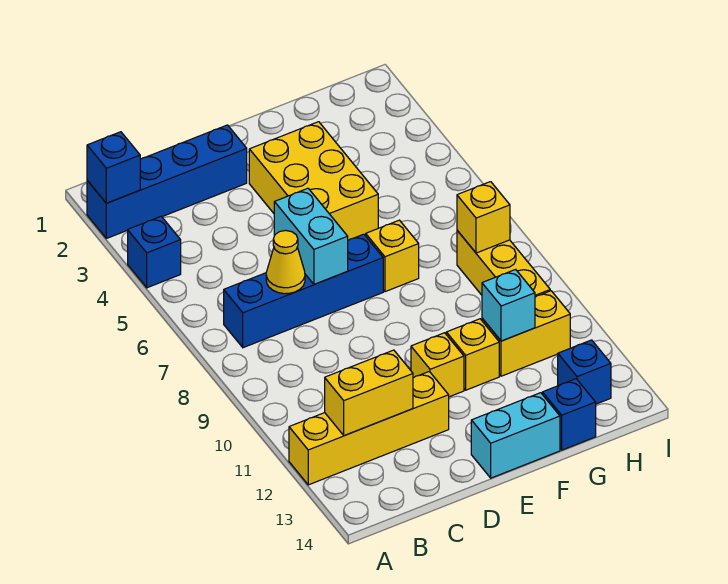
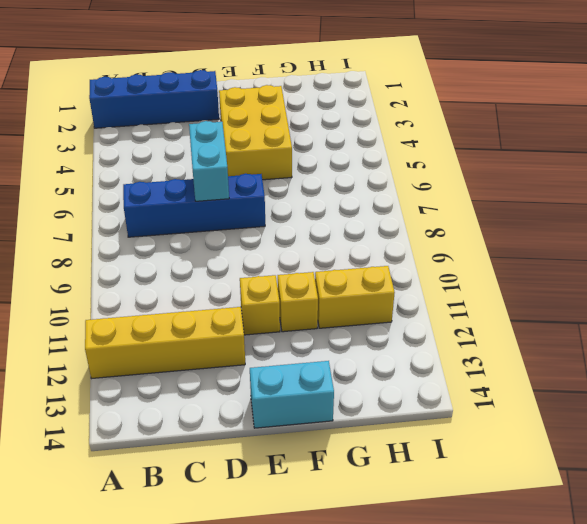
none -> blue 1x1 brick [128,216,181,288]
none -> yellow 1x1 brick [366,220,419,292]
none -> blue 1x1 brick [542,379,596,450]

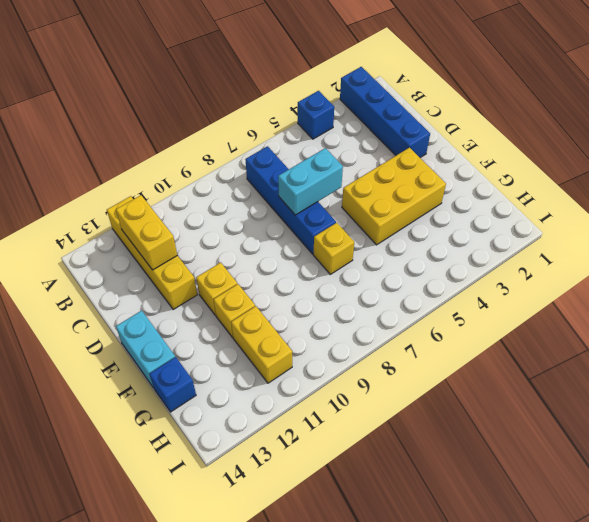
none -> yellow 1x3 brick [457,231,550,297]
none -> blue 1x1 brick [558,340,611,404]
none -> blue 1x1 brick [87,132,140,203]

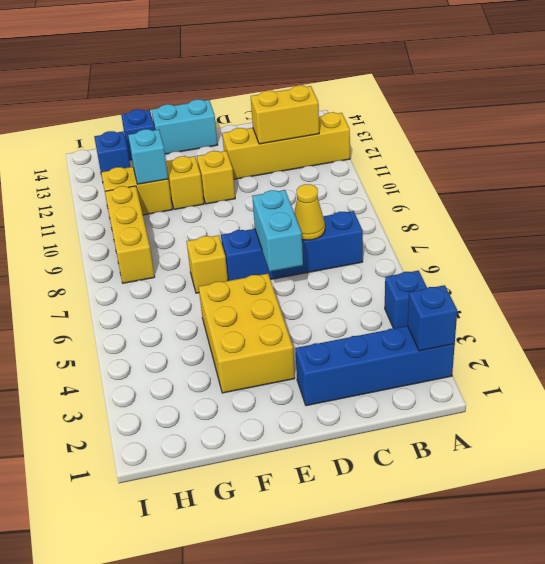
none -> yellow 1x1 brick [457,182,510,253]

